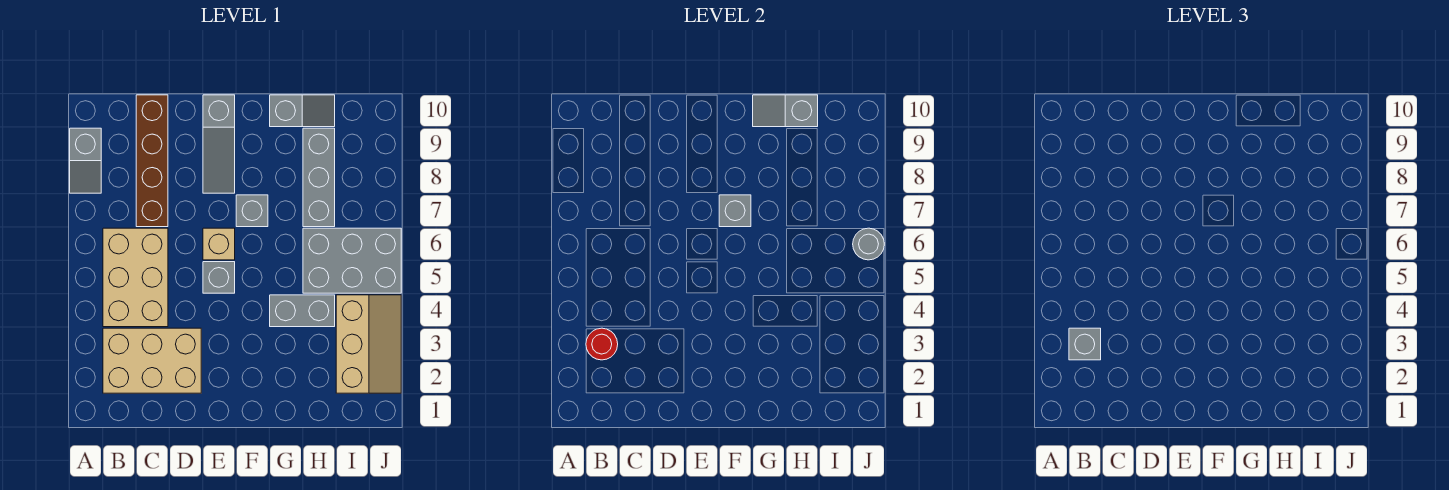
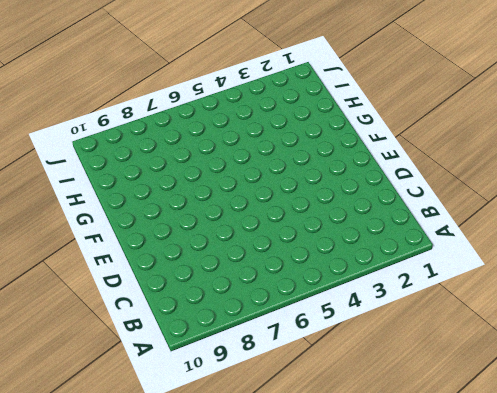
none -> grey 1x2 slope [70,128,101,193]
none -> tan 2x3 brick [103,328,201,393]
none -> tan 2x3 brick [103,228,168,327]

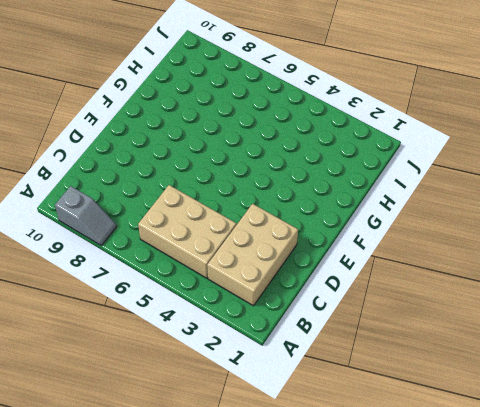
none -> brown 1x4 brick [136,95,168,227]
none -> grey 1x1 brick [203,262,235,293]
none -> tan 1x1 brick [203,228,235,260]

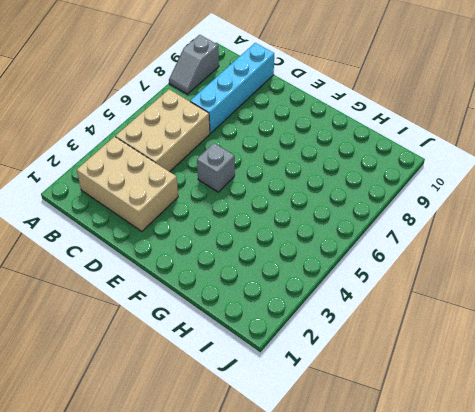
cyan 1x4 brick [190,43,274,133] -> brown 1x4 brick [136,95,168,227]
none -> tan 1x1 brick [203,228,235,260]
none -> grey 1x3 slope [203,95,235,193]
none -> grey 1x1 brick [236,195,268,227]

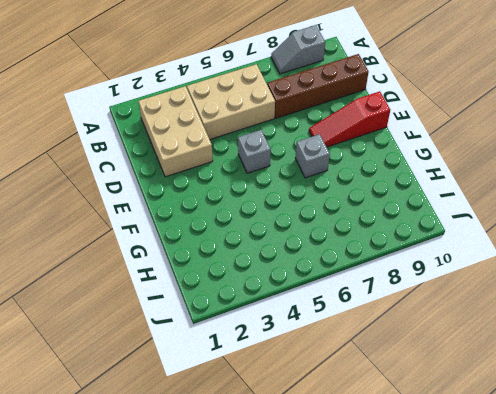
red 1x3 slope [309,91,390,147] -> grey 1x3 slope [203,95,235,193]
none -> tan 1x1 brick [203,228,235,260]
none -> grey 1x2 brick [270,295,335,327]
none -> grey 1x2 slope [270,95,335,127]

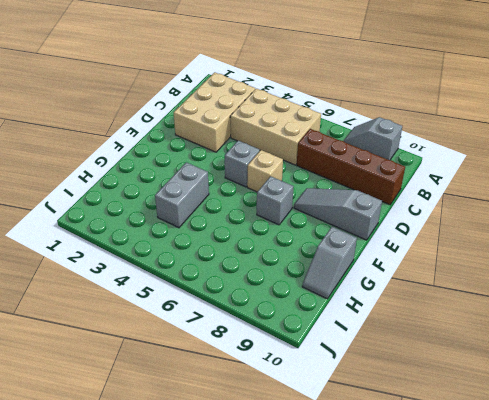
none -> grey 2x3 brick [303,228,401,293]
none -> grey 1x3 brick [303,128,335,227]
none -> tan 2x3 slope [336,295,401,393]

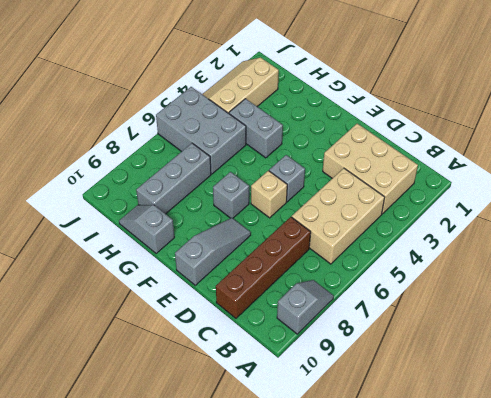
none -> red 1x1 round brick [586,328,618,360]
none -> grey 1x1 brick [719,195,751,227]
none -> grey 1x2 slope [753,95,818,127]

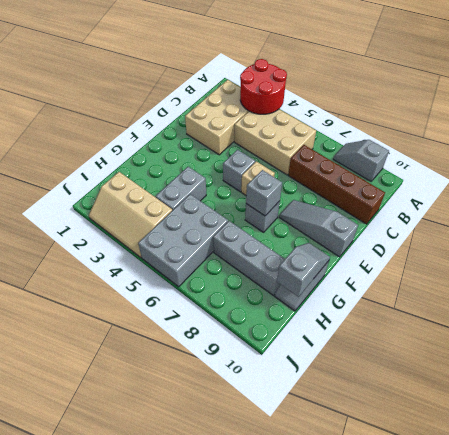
red 2x2 round brick [240,59,287,114] -> red 1x1 round brick [586,328,618,360]
none -> grey 1x1 round brick [853,228,884,260]
none -> grey 1x1 brick [1069,328,1101,360]

